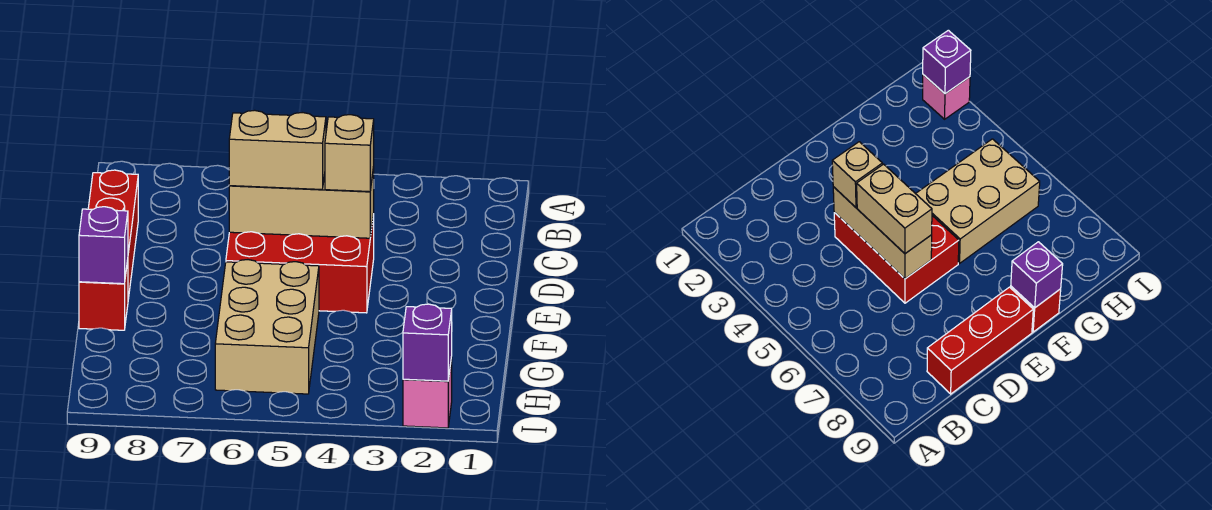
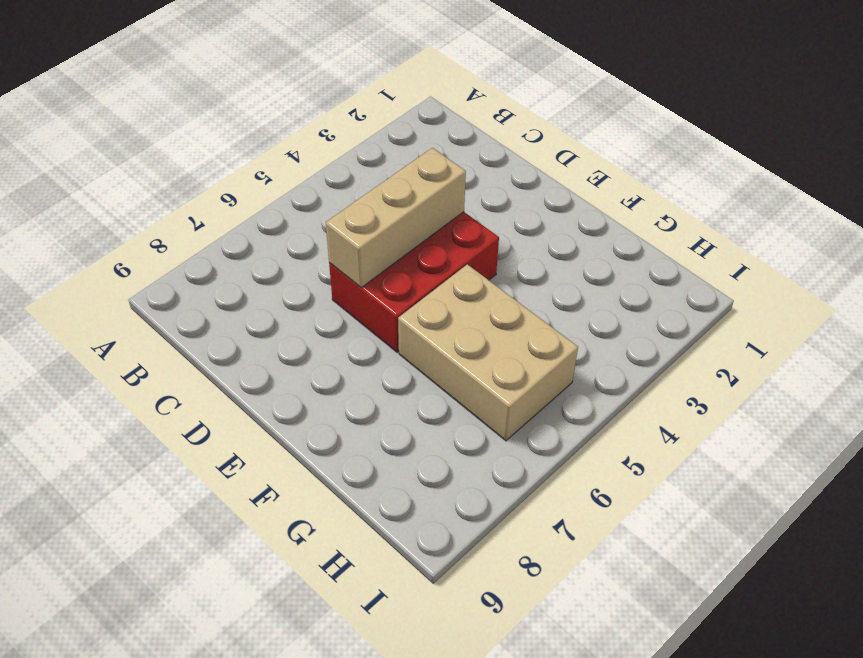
none -> red 1x3 brick [88,170,138,299]
none -> red 1x1 brick [79,260,128,330]

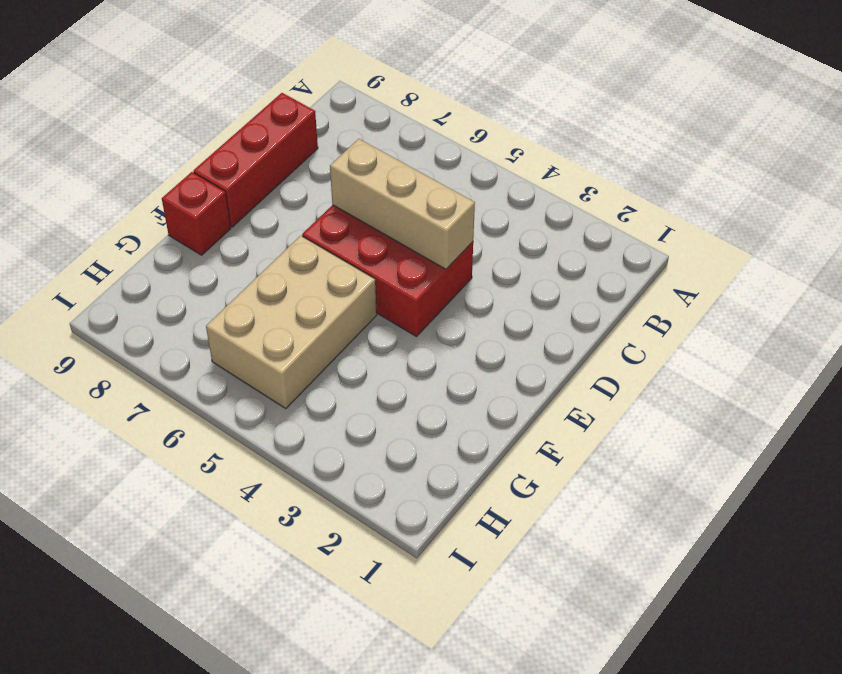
none -> pink 1x1 brick [403,357,452,428]
none -> purple 1x1 brick [79,207,128,284]

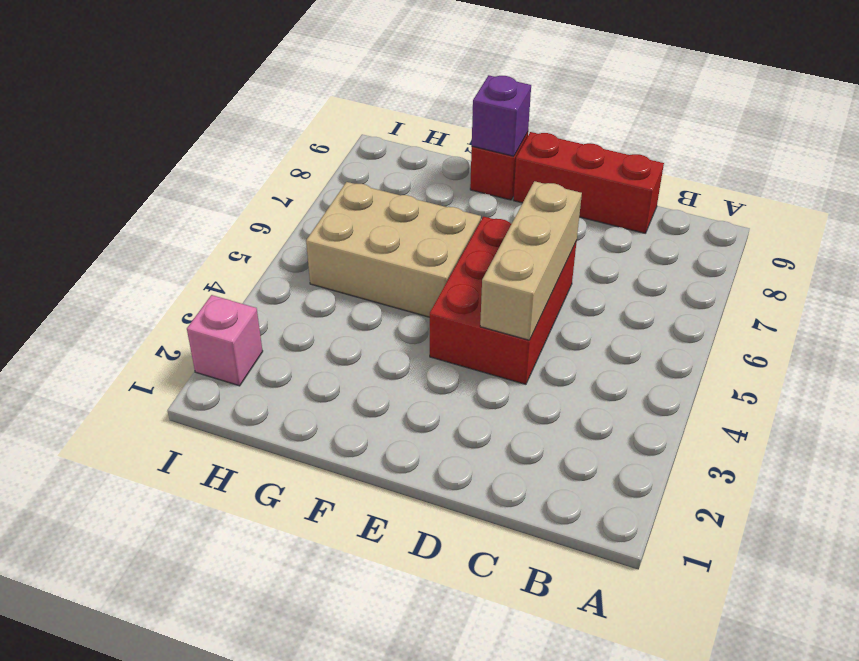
none -> purple 1x1 brick [403,304,452,381]
none -> tan 1x1 brick [325,115,374,192]

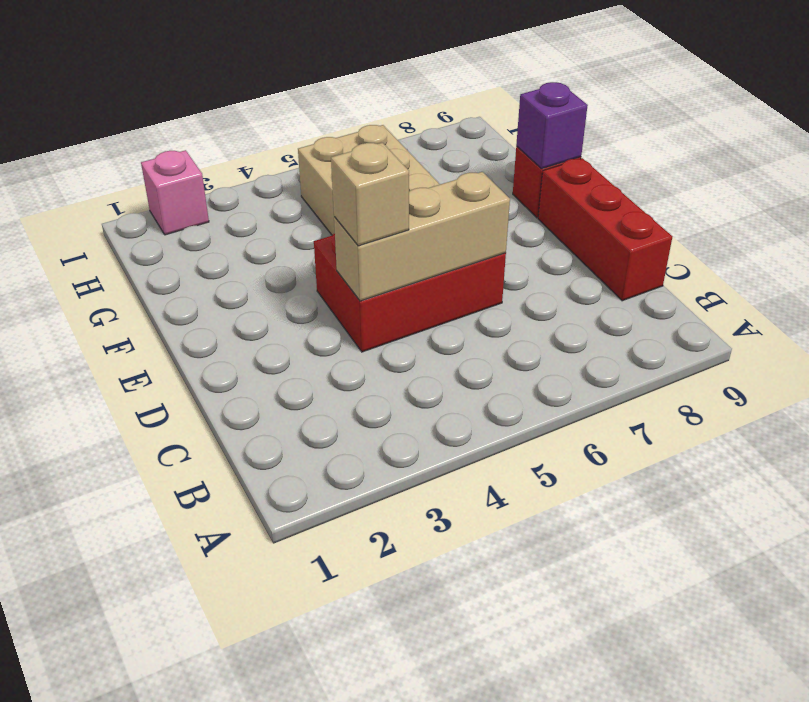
none -> purple 1x1 brick [403,304,452,381]
none -> tan 1x2 brick [229,110,326,189]

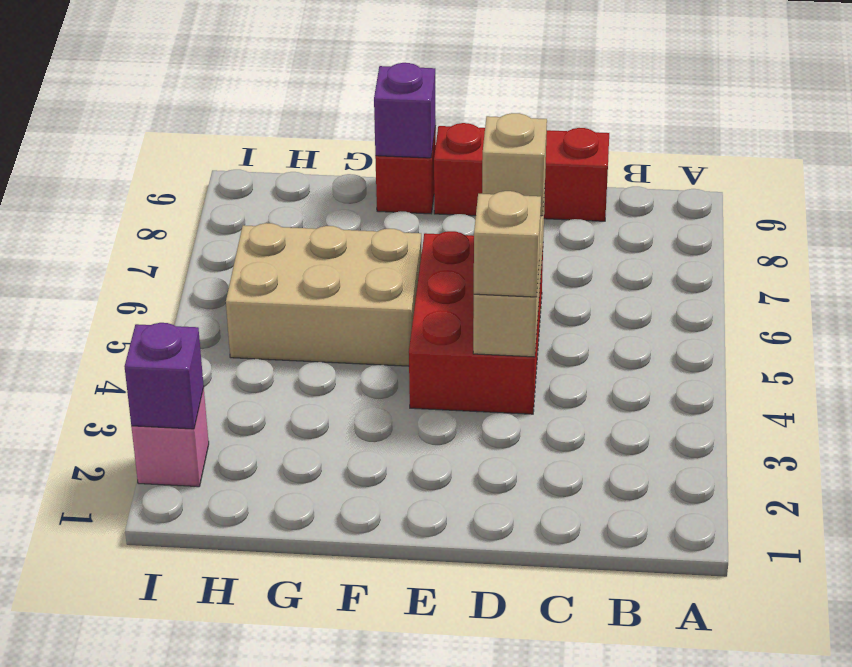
tan 1x1 brick [482,113,547,216] -> tan 1x2 brick [229,110,326,189]

